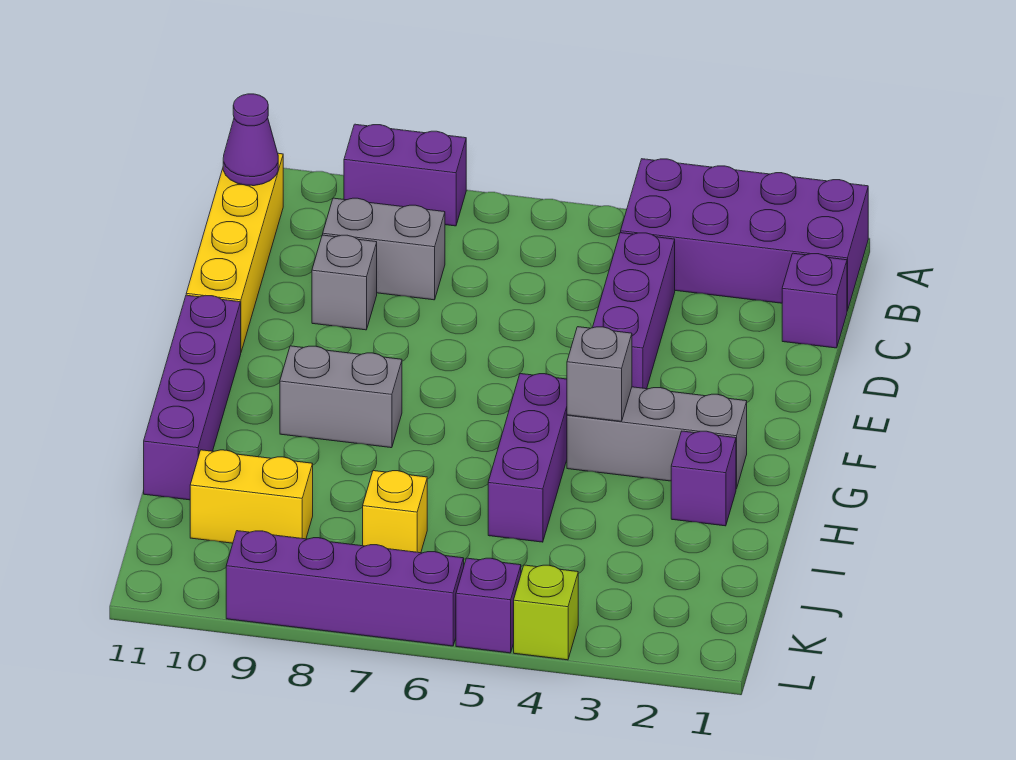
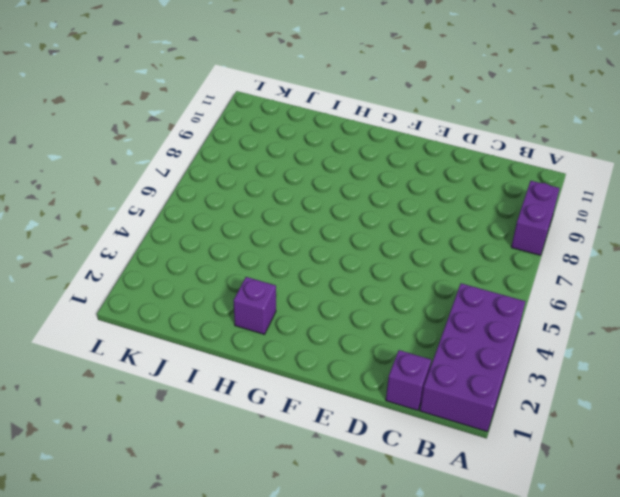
none -> yellow 1x4 brick [186,153,283,352]
none -> purple 1x3 brick [593,232,675,389]
none -> grey 1x2 brick [323,198,445,300]

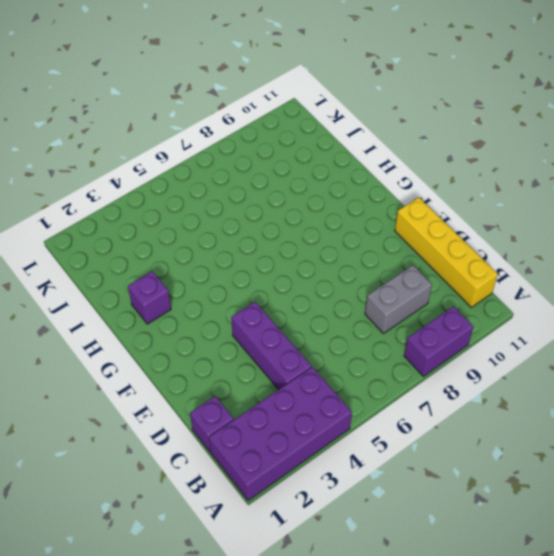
none -> grey 1x1 brick [312,235,377,330]
none -> purple 1x4 brick [144,295,241,500]
none -> grey 1x3 brick [567,387,747,489]

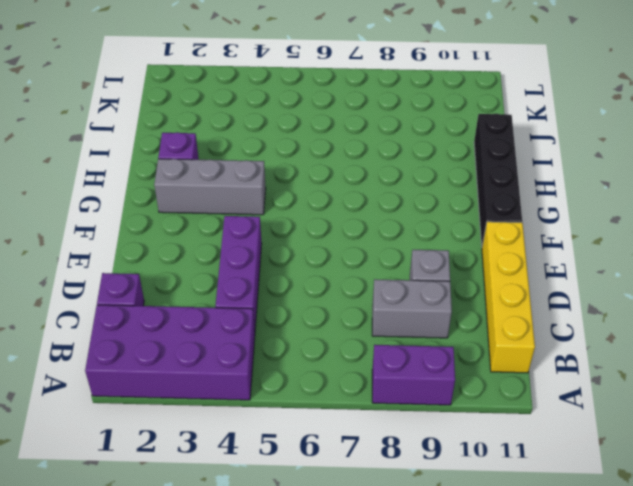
black 1x4 brick [474,113,522,245] -> purple 1x4 brick [144,295,241,500]
none -> purple 1x3 brick [488,374,567,542]
none -> grey 1x2 brick [280,346,402,448]
none -> yellow 1x1 brick [363,471,427,553]

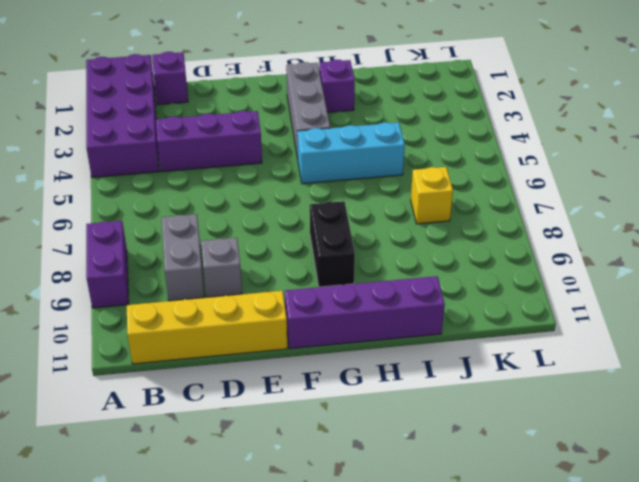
cyan 1x3 brick [297,122,405,184] -> purple 1x3 brick [488,374,567,542]
black 1x2 brick [310,201,355,287] -> grey 1x2 brick [280,346,402,448]
none -> yellow 1x2 brick [190,450,313,543]
none -> lime 1x1 brick [514,565,578,660]
none -> purple 1x1 brick [456,558,521,653]

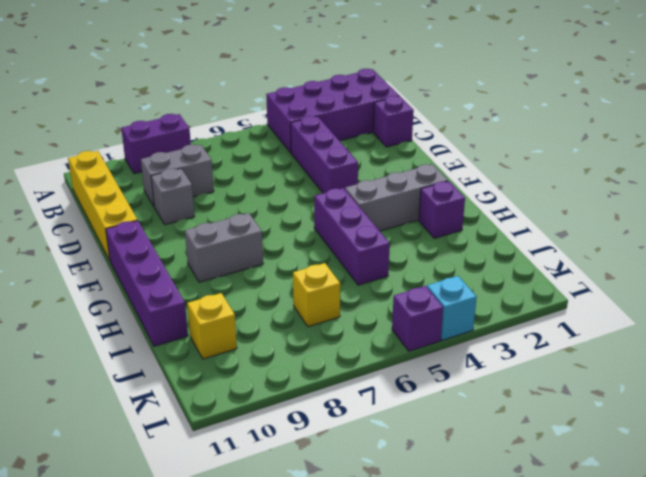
yellow 1x1 brick [187,293,237,359] -> yellow 1x2 brick [190,450,313,543]
cyan 1x1 brick [427,276,477,341] -> lime 1x1 brick [514,565,578,660]
none -> purple 1x4 brick [226,531,464,646]
none -> purple 1x1 cone [223,94,278,186]
none -> grey 1x1 brick [567,327,632,421]

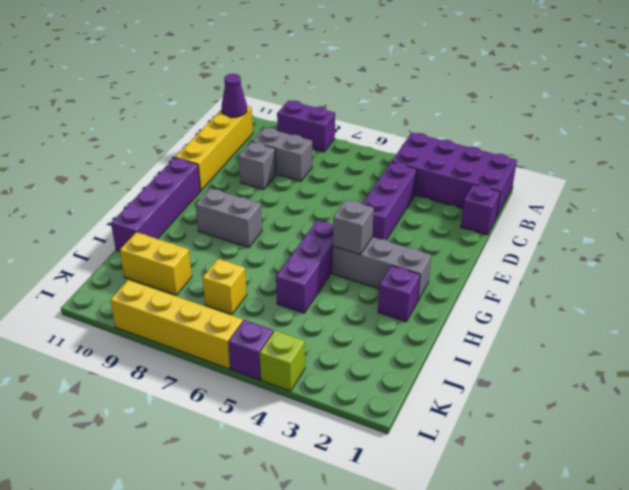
yellow 1x4 brick [110,280,243,369] -> purple 1x4 brick [226,531,464,646]

